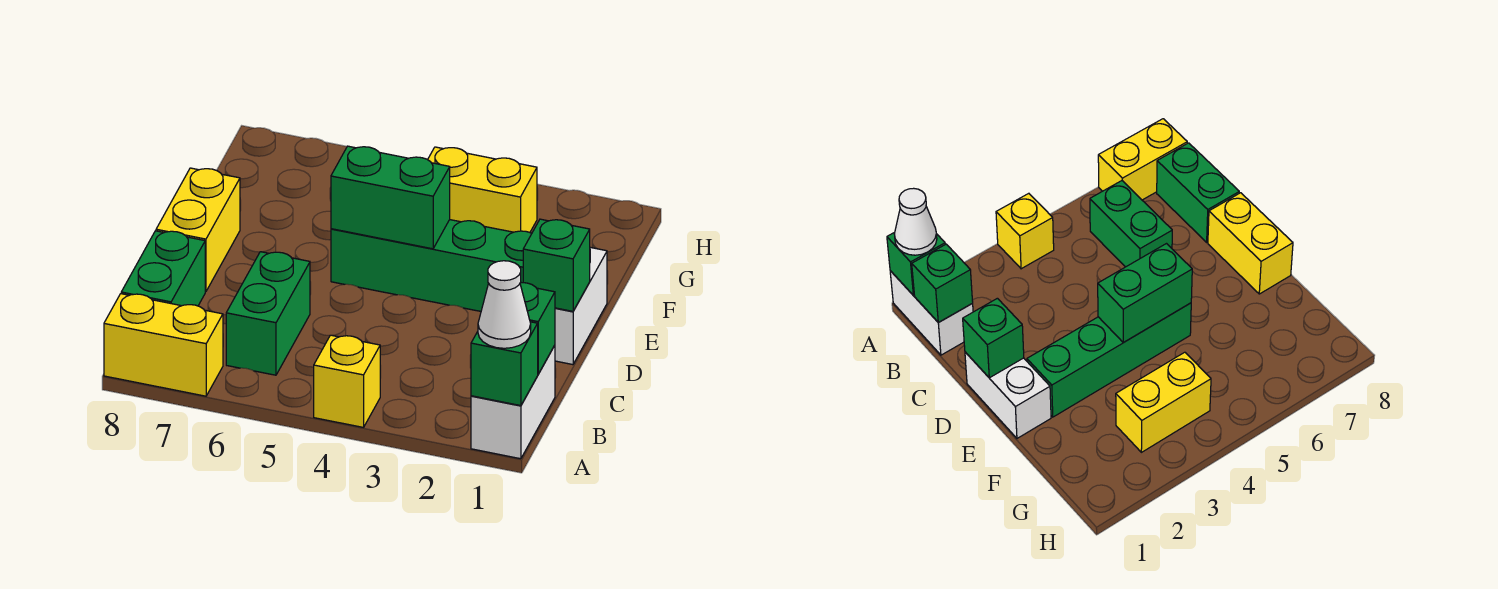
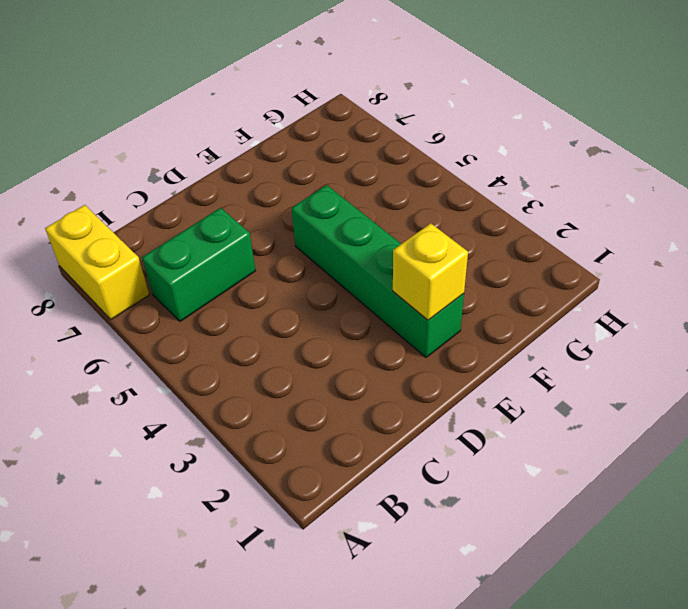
yellow 1x1 brick [393,223,468,320] -> yellow 1x1 brick moved to [314,335,380,427]
none -> white 1x2 brick [471,345,555,459]
none -> green 1x2 brick [121,231,205,306]
none -> white 1x2 brick [555,247,607,365]

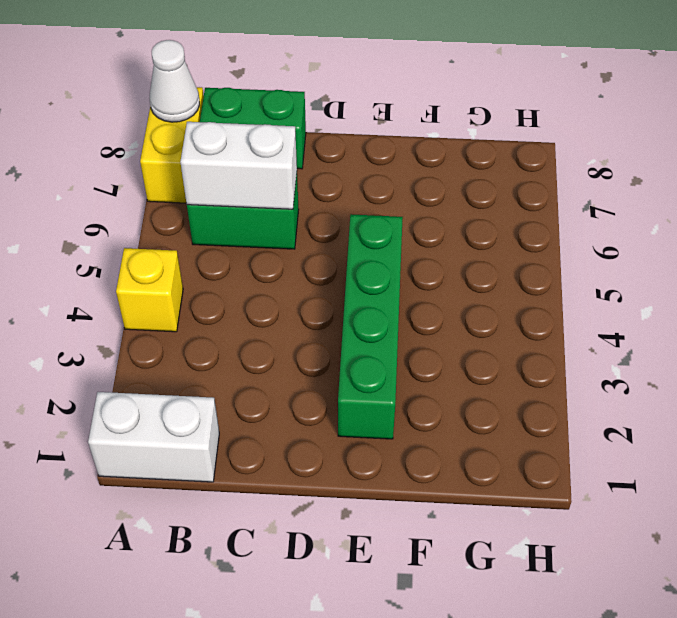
white 1x1 cone [150,40,200,122] -> white 1x1 cone moved to [478,261,531,348]
white 1x2 brick [180,122,297,209] -> white 1x2 brick moved to [555,247,607,365]
none -> yellow 1x2 brick [156,168,240,292]
none -> yellow 1x2 brick [428,147,537,232]
none -> green 1x1 brick [471,322,538,406]

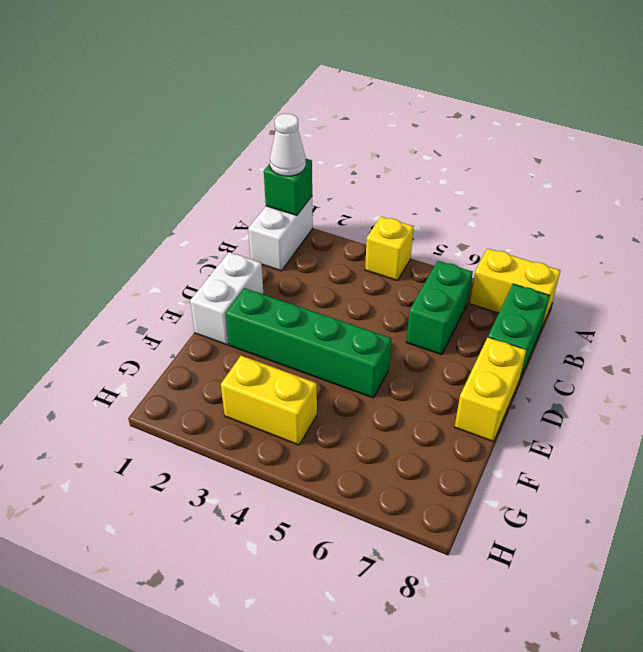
none -> green 1x1 brick [520,283,555,374]
none -> green 1x1 brick [523,219,590,311]
none -> green 1x2 brick [331,146,450,249]

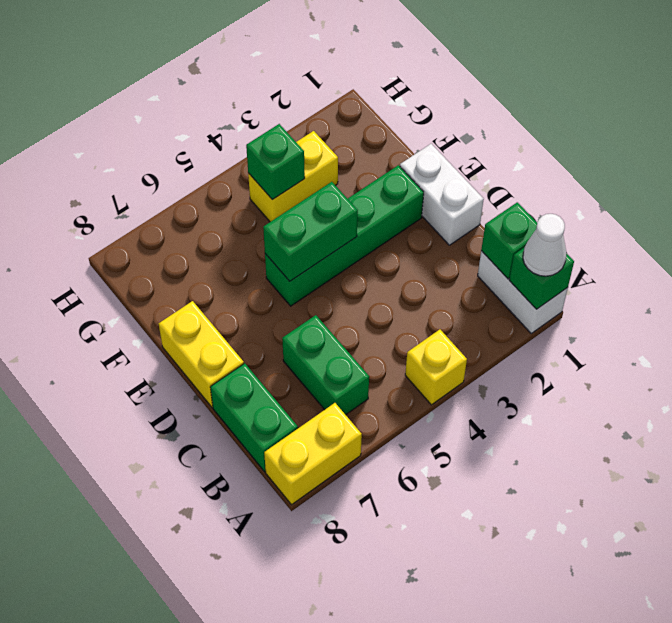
green 1x1 brick [246,124,305,200] -> green 1x1 brick moved to [523,219,590,311]

